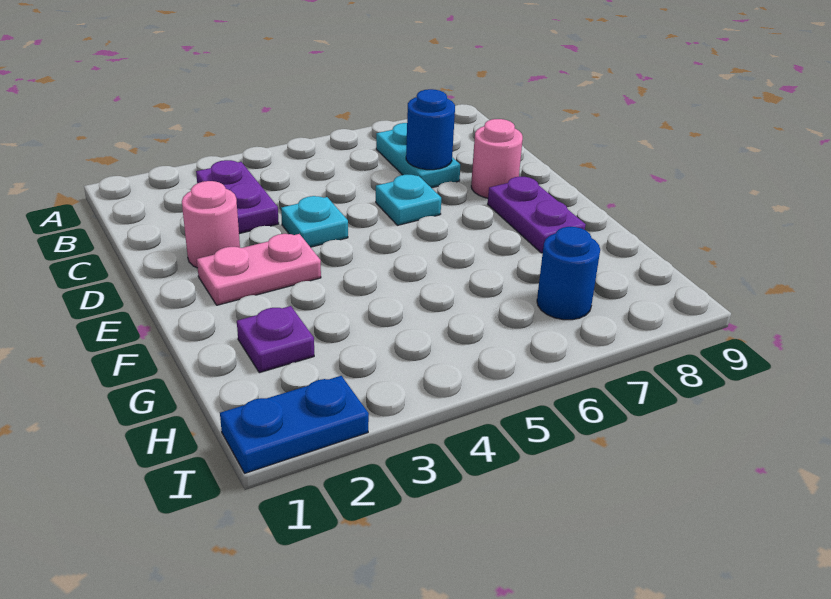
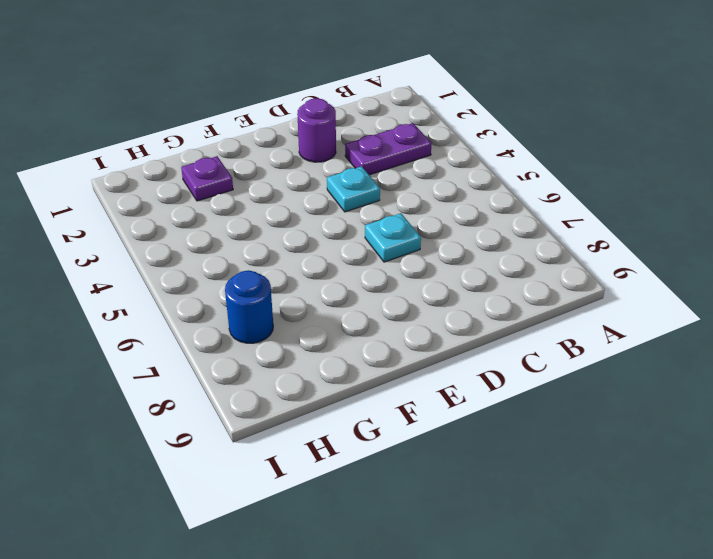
purple 1x1 round brick [297,98,336,162] -> pink 1x1 round brick [182,181,240,268]
none -> cyan 1x2 plate [376,123,460,188]
none -> pink 1x1 round brick [471,119,523,198]
none -> pink 1x2 plate [197,234,321,305]

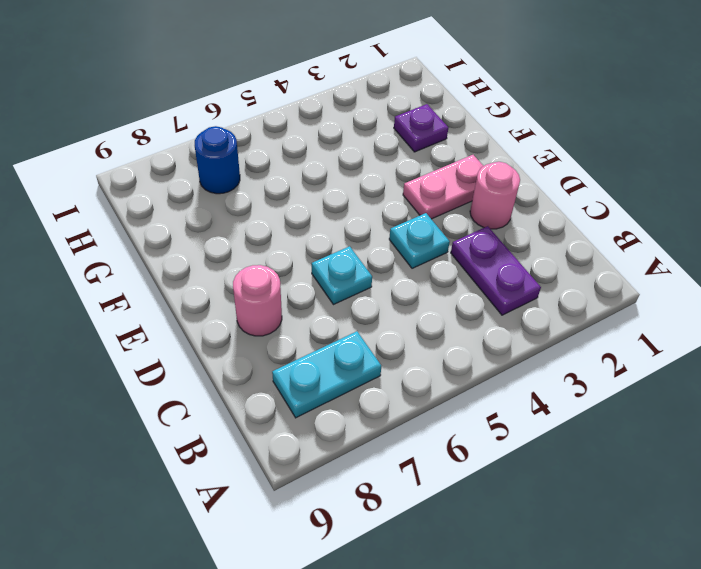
cyan 1x2 plate [272,331,381,418] -> cyan 1x2 plate turned to [376,123,460,188]
none -> purple 1x2 plate [488,177,586,253]
none -> blue 1x2 plate [220,376,369,473]
none -> blue 1x1 round brick [406,89,455,170]

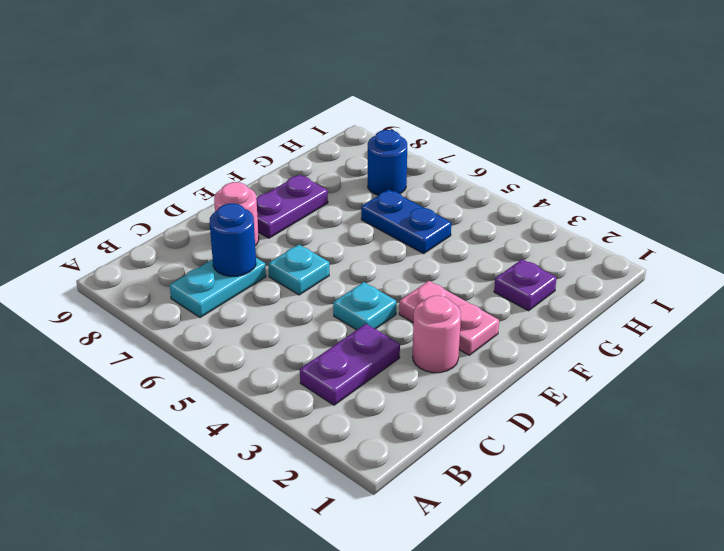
blue 1x2 plate [361,190,451,254] -> blue 1x2 plate moved to [220,376,369,473]

